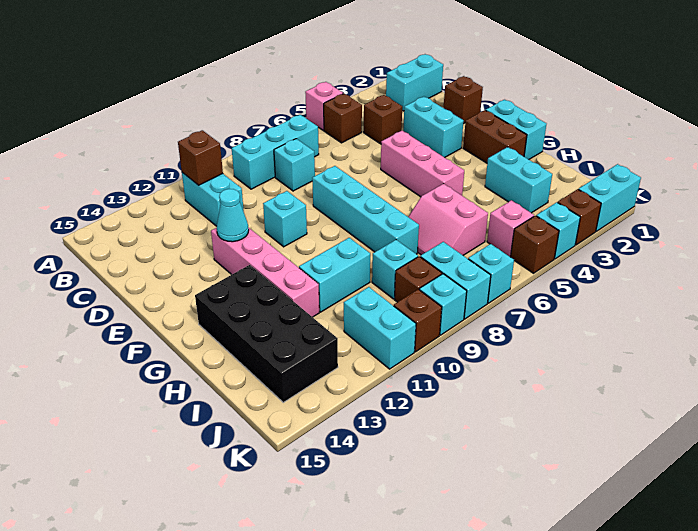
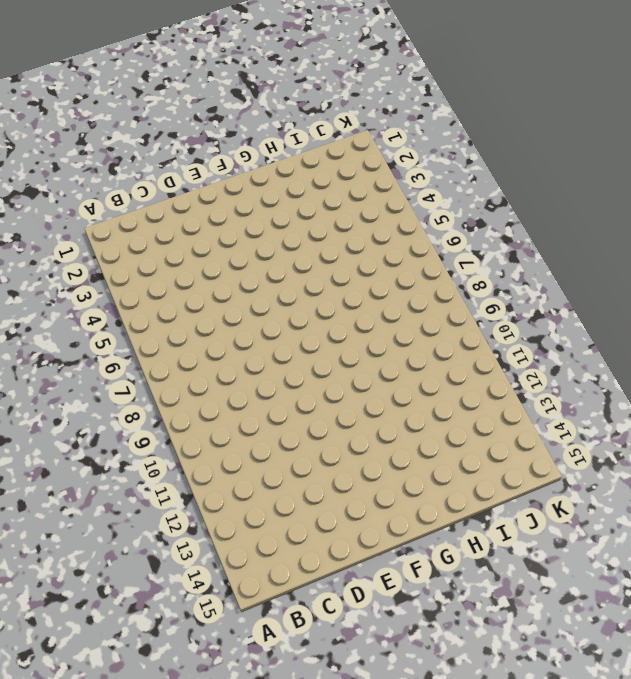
none -> pink 1x1 brick [305,82,343,130]
none -> cyan 1x2 brick [386,54,443,111]
none -> brown 1x1 brick [324,94,362,143]
none -> cyan 1x3 brick [232,115,319,189]

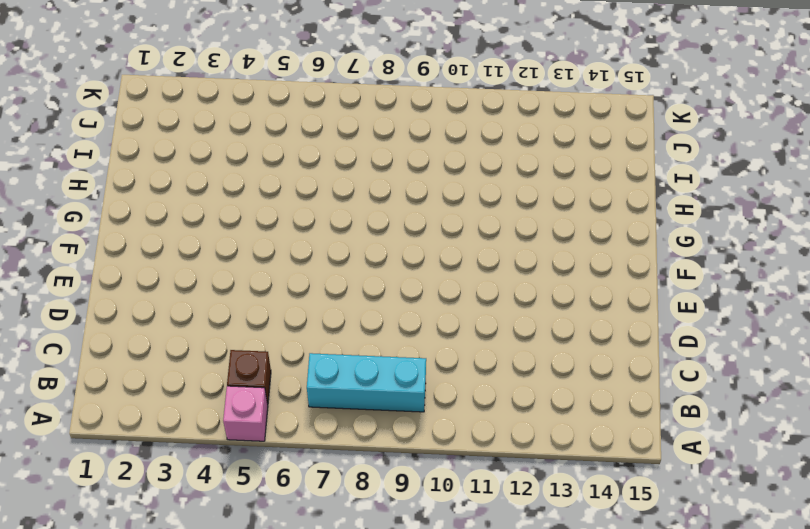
none -> cyan 1x2 brick [386,54,443,111]
none -> cyan 1x2 brick [182,172,244,226]
none -> brown 1x1 brick [364,95,402,144]
none -> cyan 1x1 brick [274,139,315,191]

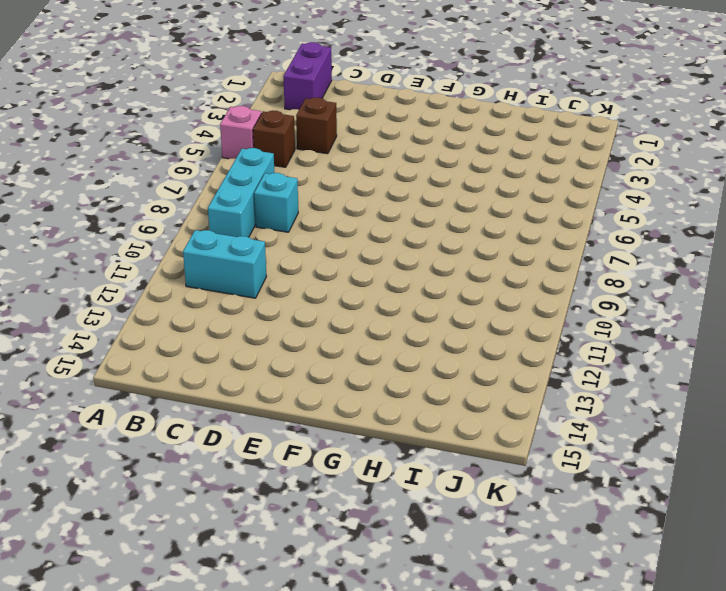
purple 1x2 brick [283,42,332,110] -> cyan 1x2 brick [386,54,443,111]
none -> brown 1x1 brick [444,76,483,124]
none -> cyan 1x2 brick [403,97,464,158]
none -> pink 1x3 brick [381,131,464,197]
none -> cyan 1x4 brick [312,166,419,254]

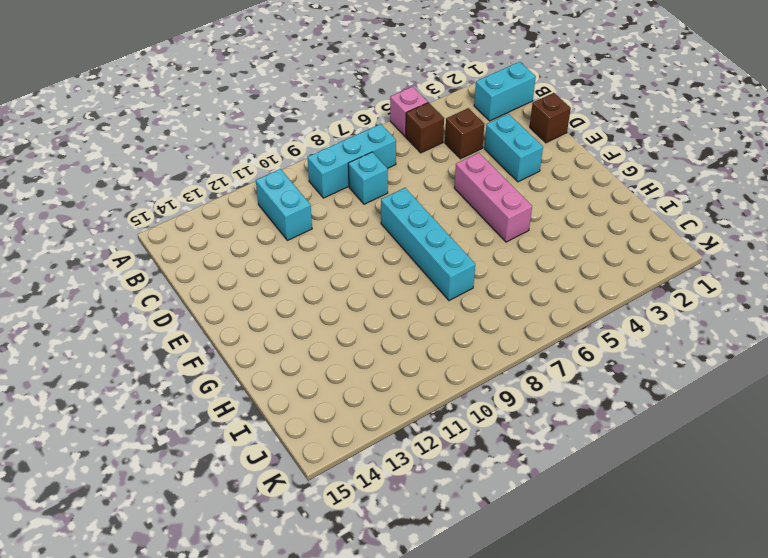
none -> cyan 1x1 brick [263,191,307,247]
none -> pink 1x4 brick [211,227,319,317]
none -> cyan 1x2 brick [486,100,546,159]
none -> brown 1x2 brick [463,110,527,163]

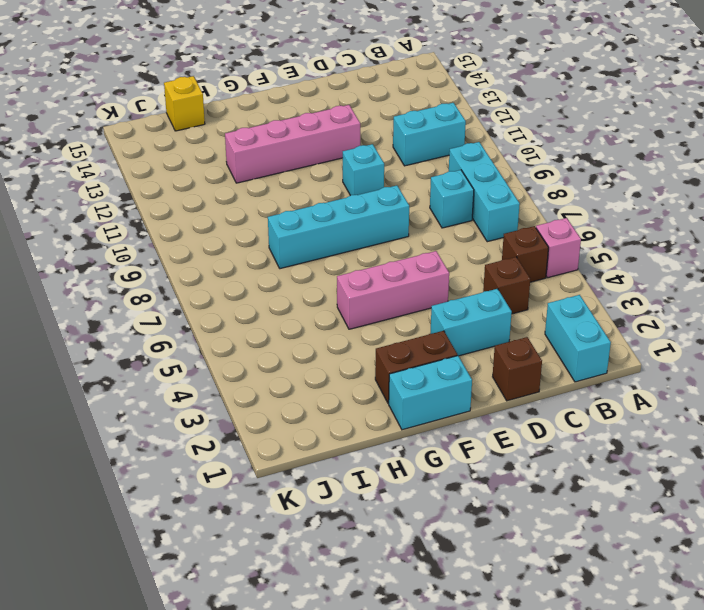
yellow 1x1 brick [164,76,205,131] -> none
none -> black 2x4 brick [195,265,338,402]
none -> cyan 1x2 brick [485,147,552,213]
none -> pink 2x2 slope [408,184,488,255]
none -> cyan 1x2 brick [299,238,370,312]

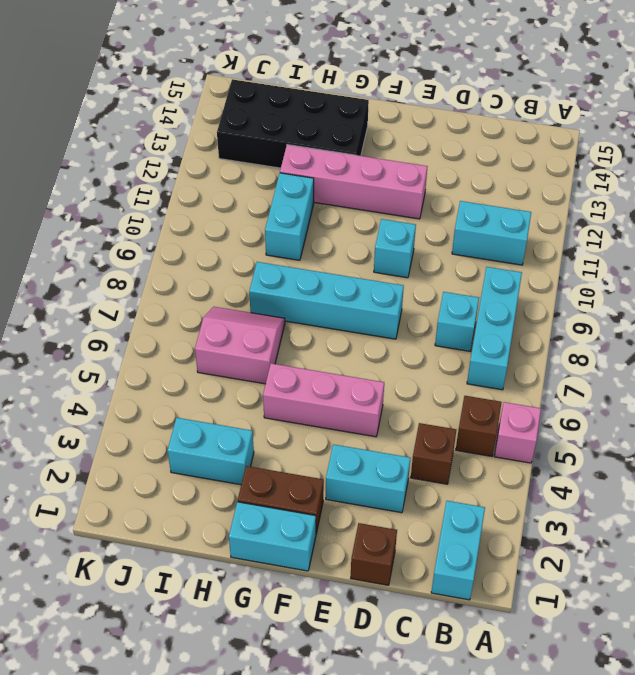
none -> cyan 1x1 brick [372,240,418,299]
none -> pink 1x1 brick [487,200,534,257]
none -> cyan 1x2 brick [420,242,491,319]
none -> brown 1x1 brick [395,256,442,302]

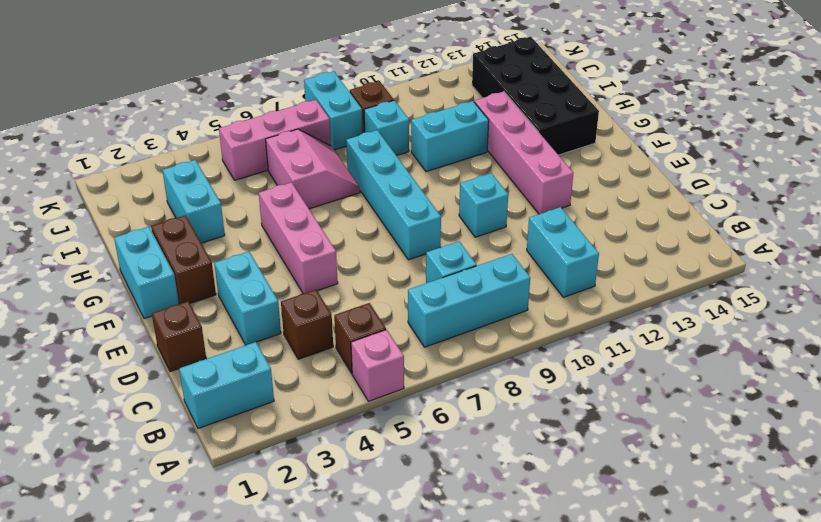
pink 1x3 brick [219,100,331,180] -> pink 1x1 brick [487,200,534,257]
none -> cyan 1x2 brick [344,287,416,369]
none -> cyan 1x2 brick [578,164,641,231]
none -> brown 1x1 brick [558,189,601,245]
none -> cyan 1x1 brick [536,202,580,259]

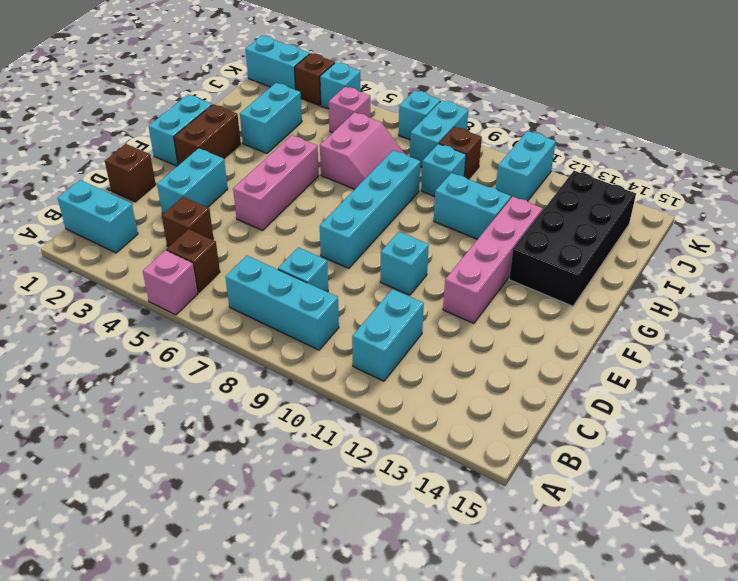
none -> brown 1x1 brick [511,216,559,273]
none -> cyan 1x1 brick [419,274,467,335]
none -> brown 1x1 brick [394,289,442,352]
none -> brown 1x1 brick [178,130,223,185]

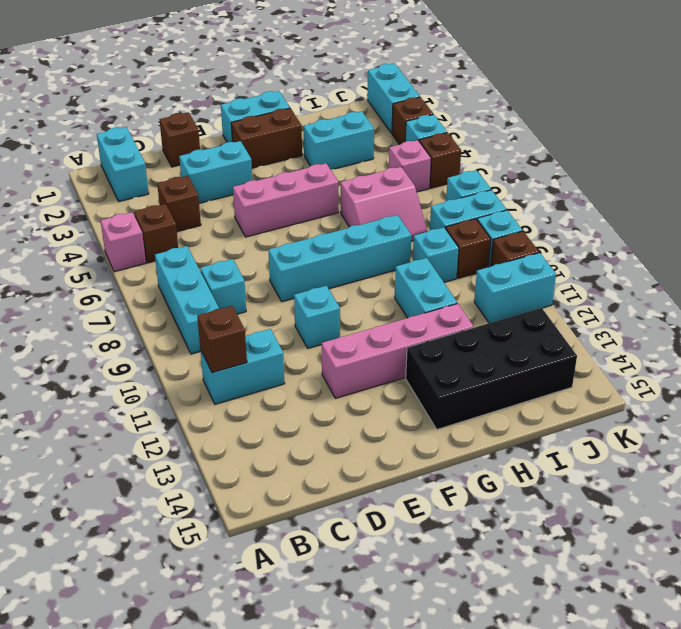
none -> cyan 1x1 cone [217,189,249,242]

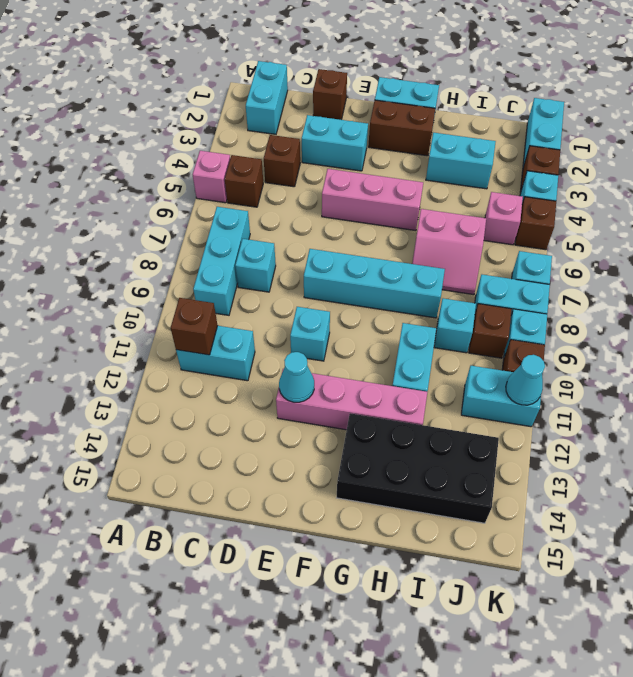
cyan 1x1 cone [506,355,545,405] -> none

